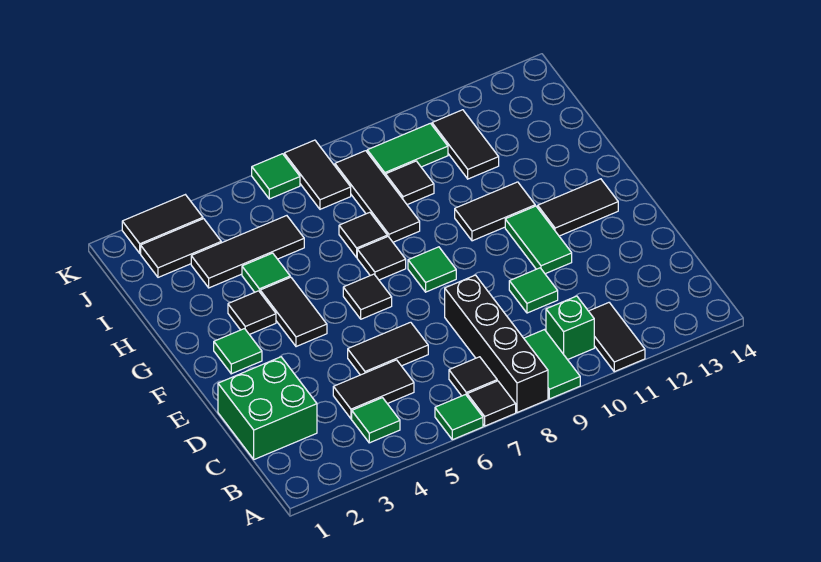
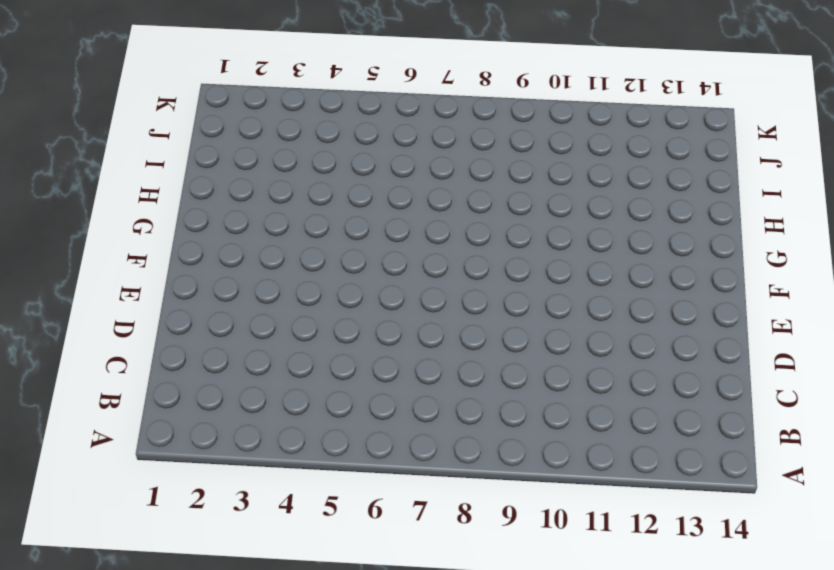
none -> green 1x1 tile [435,395,483,440]
none -> black 1x1 tile [467,381,516,426]
none -> black 1x4 brick [445,275,548,413]
none -> green 1x2 tile [524,330,580,399]

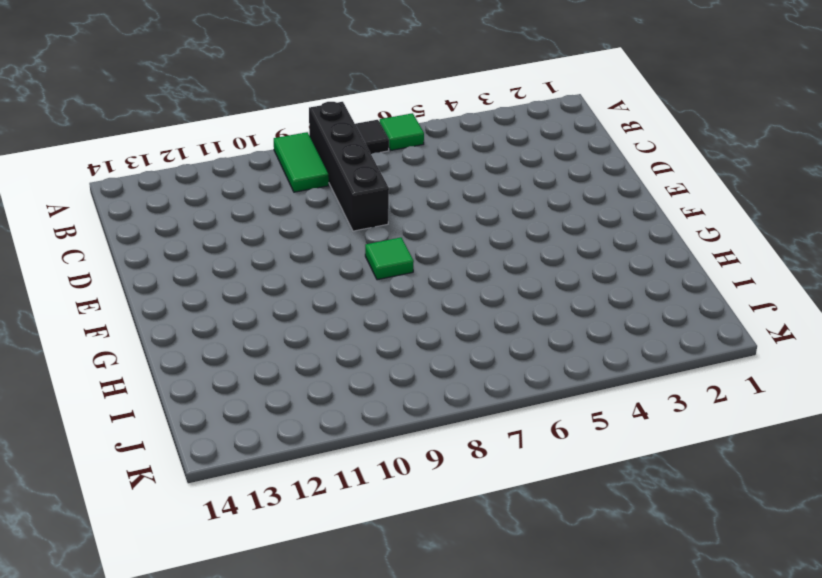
none -> black 1x2 tile [589,303,645,372]
none -> green 1x1 tile [352,398,400,443]
none -> black 1x1 tile [449,357,497,396]
none -> green 1x1 brick [546,296,594,360]

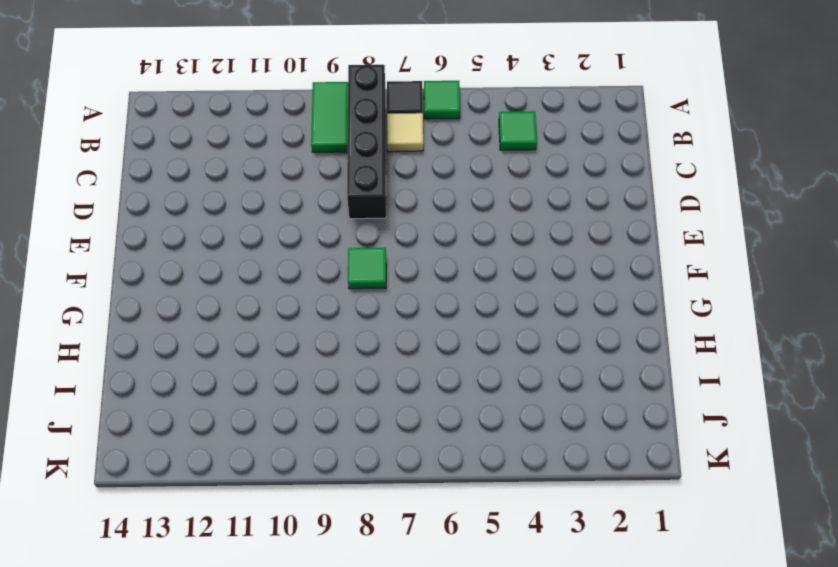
tan 1x1 tile [387,113,423,152] -> black 1x1 tile [449,357,497,396]
none -> black 1x2 tile [589,303,645,372]
none -> green 1x1 brick [546,296,594,360]
none -> green 2x2 brick [218,357,317,459]
none -> black 1x2 tile [333,360,414,419]

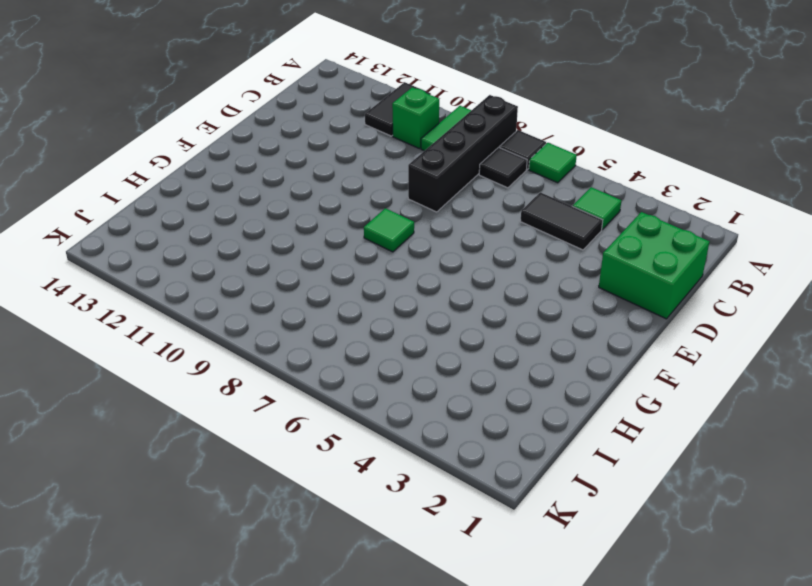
none -> black 1x2 tile [348,322,428,375]
none -> green 1x1 tile [509,268,558,313]
none -> green 1x2 tile [505,206,572,274]
none -> green 1x1 tile [214,329,262,374]

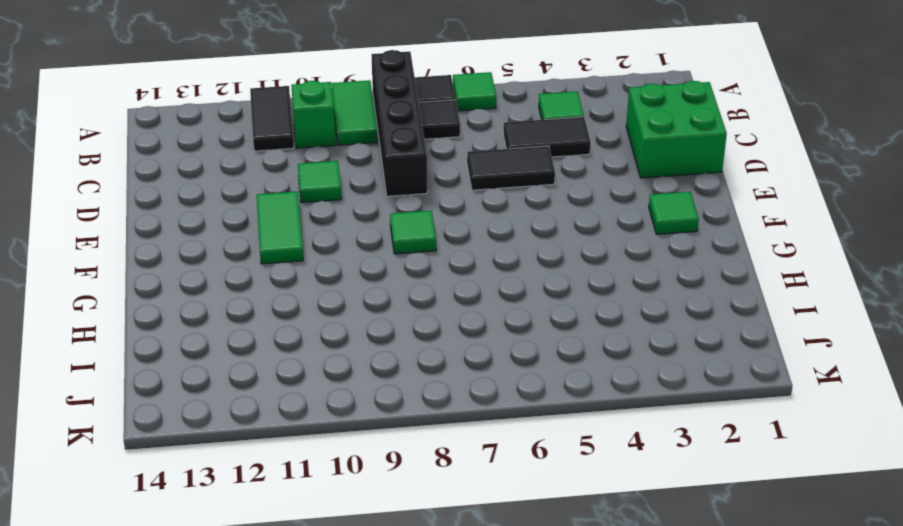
none -> black 1x2 tile [260,277,327,347]
none -> black 1x1 tile [343,274,392,319]
none -> black 1x2 tile [538,179,618,236]
none -> black 1x1 tile [228,291,276,335]

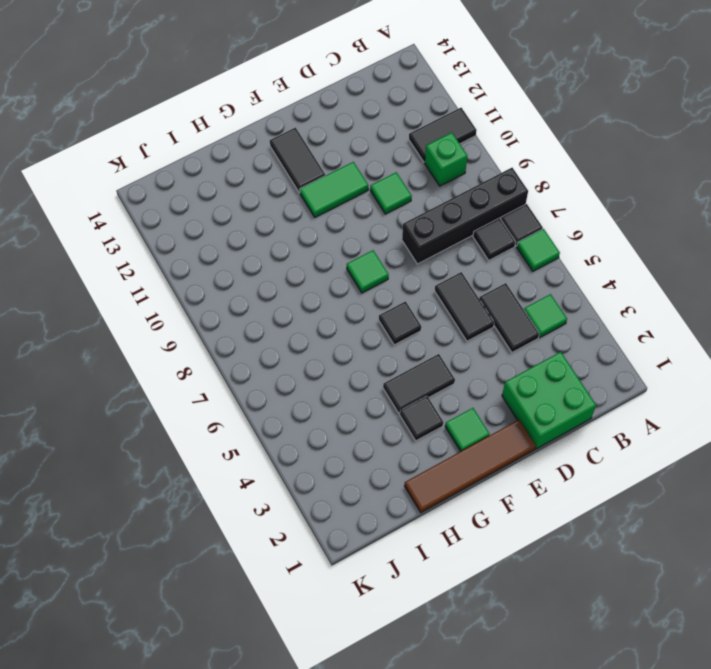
brown 1x4 tile [405,420,536,513] -> none
none -> green 1x2 tile [524,330,580,399]
none -> black 1x1 tile [357,236,406,280]
none -> black 1x2 tile [455,182,535,241]
none -> green 1x1 tile [242,253,290,292]

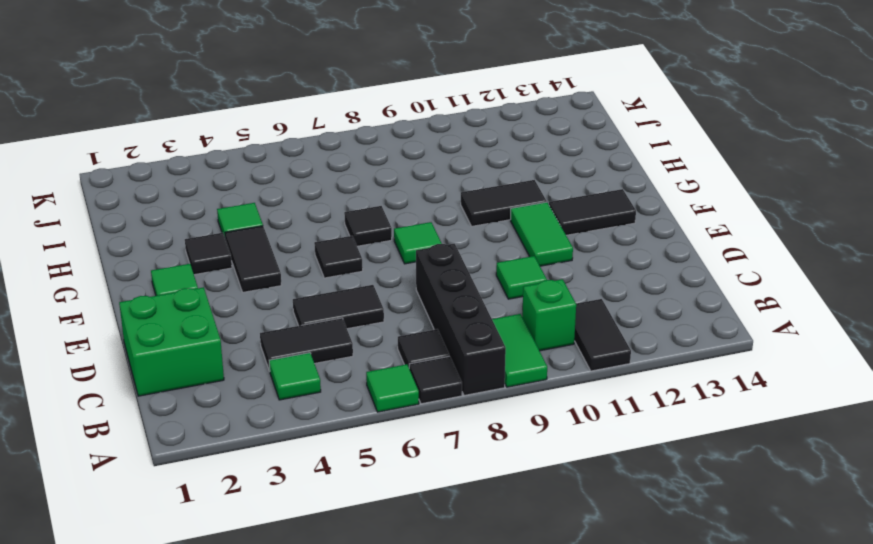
none -> black 1x1 tile [339,212,387,257]
none -> black 1x3 tile [335,151,420,242]
none -> black 1x3 tile [191,216,304,288]
none -> black 1x1 tile [386,161,434,205]

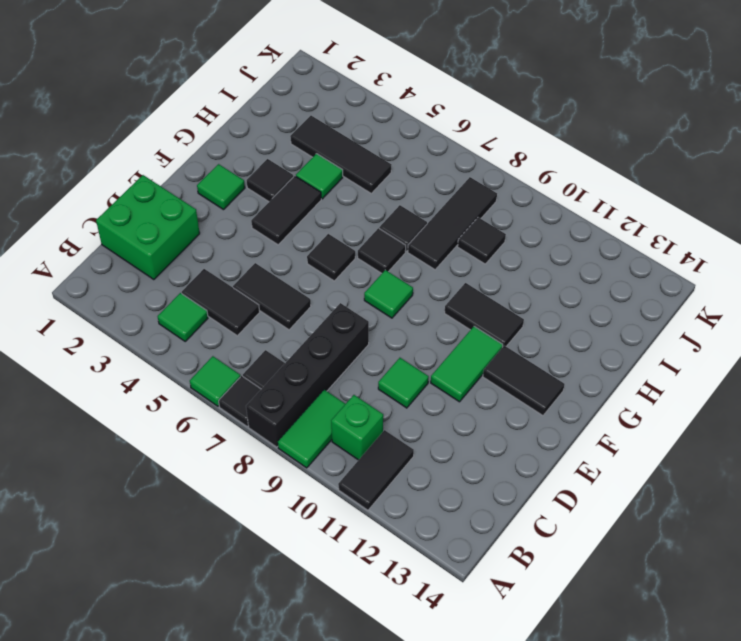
none -> black 1x2 tile [432,110,499,179]
none -> black 1x2 tile [141,219,221,277]
none -> black 1x2 tile [284,140,351,209]
none -> green 1x2 tile [367,123,448,176]

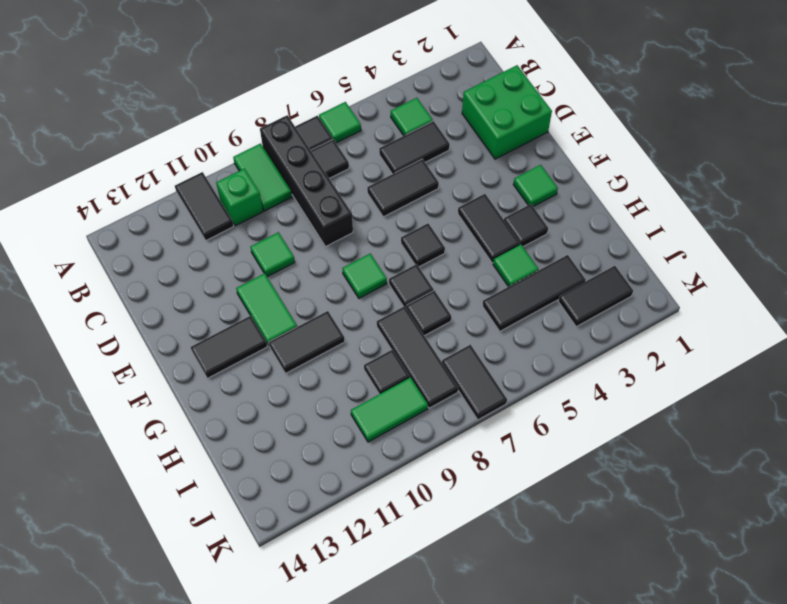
none -> black 1x2 tile [432,110,499,179]
none -> black 1x2 tile [122,195,203,253]
none -> green 1x1 tile [252,154,300,199]

